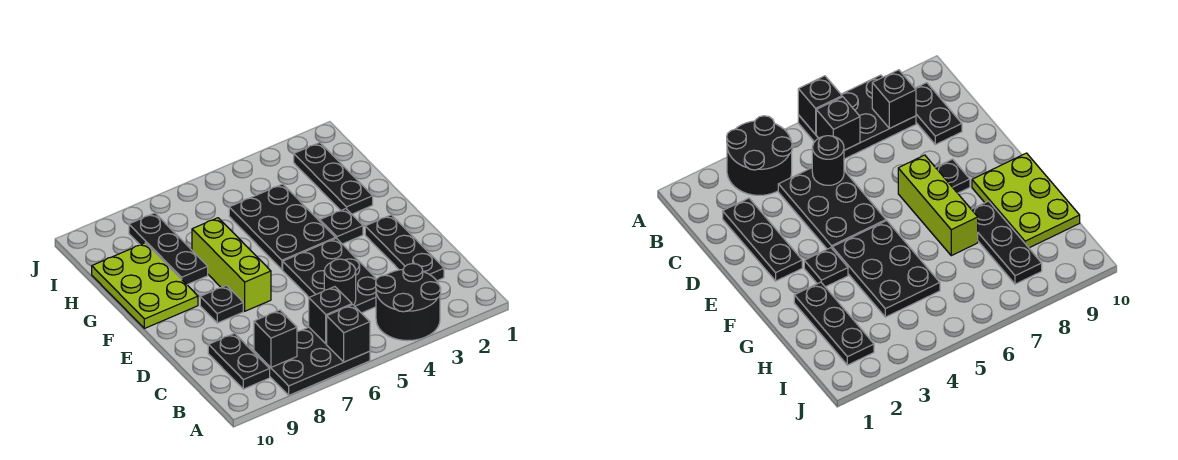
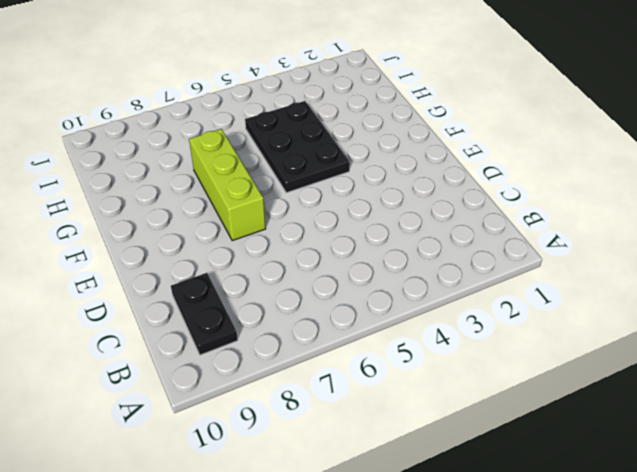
none -> black 2x2 round brick [376,264,441,341]
none -> black 2x3 plate [254,327,370,395]
none -> black 1x3 plate [365,215,444,281]

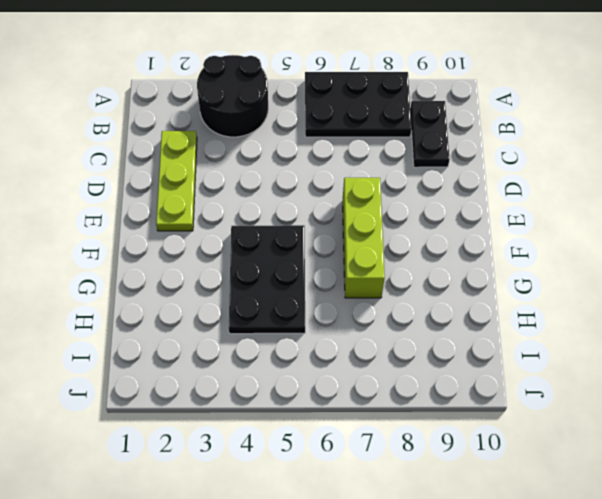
lime 1x3 plate [156,131,197,231] -> black 1x3 plate [365,215,444,281]
none -> black 2x3 plate [283,238,376,313]
none -> black 1x1 plate [200,285,243,323]
none -> black 1x1 plate [320,209,363,244]

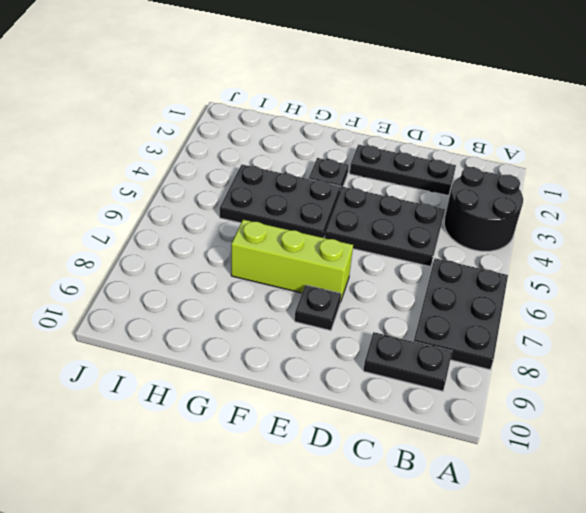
none -> lime 2x3 plate [92,243,198,328]
none -> black 1x3 plate [294,143,373,214]
none -> black 1x3 plate [129,213,208,285]

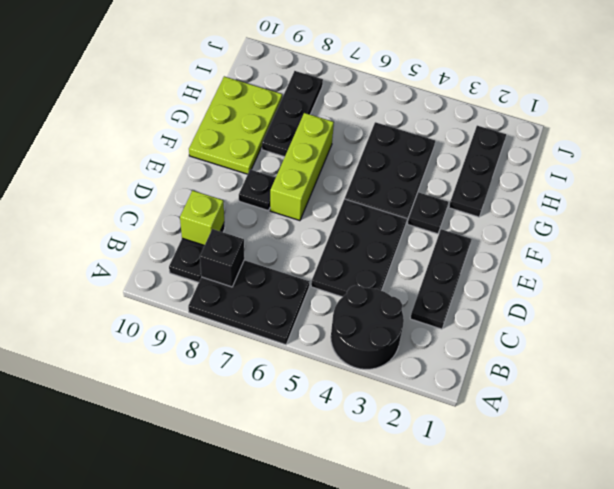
lime 1x1 brick [180,190,224,245] -> none
none -> black 1x1 brick [327,305,370,362]
none -> black 1x1 brick [309,287,352,344]
none -> black 1x1 round brick [324,259,356,305]

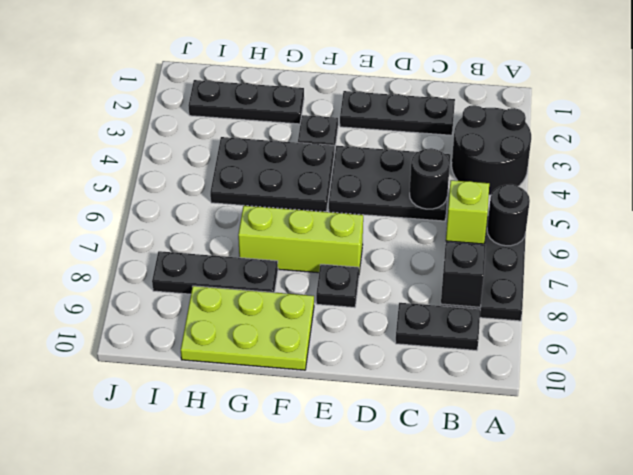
black 1x1 round brick [487,184,530,246] -> black 1x1 brick [327,305,370,362]
lime 1x1 brick [446,180,489,244] -> black 1x1 brick [309,287,352,344]

